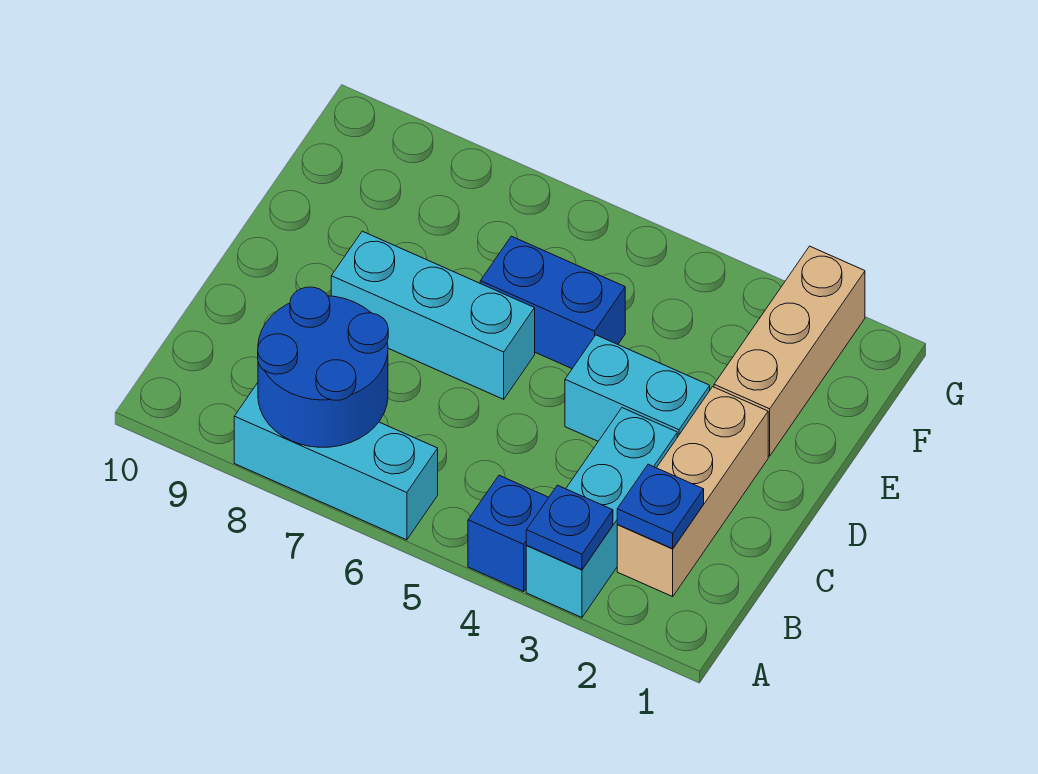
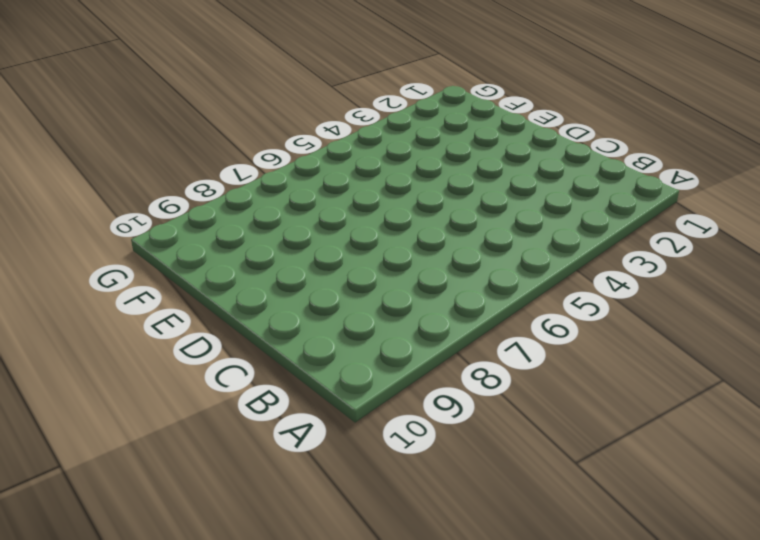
none -> cyan 1x3 brick [526,408,677,617]
none -> blue 1x1 brick [468,475,549,592]

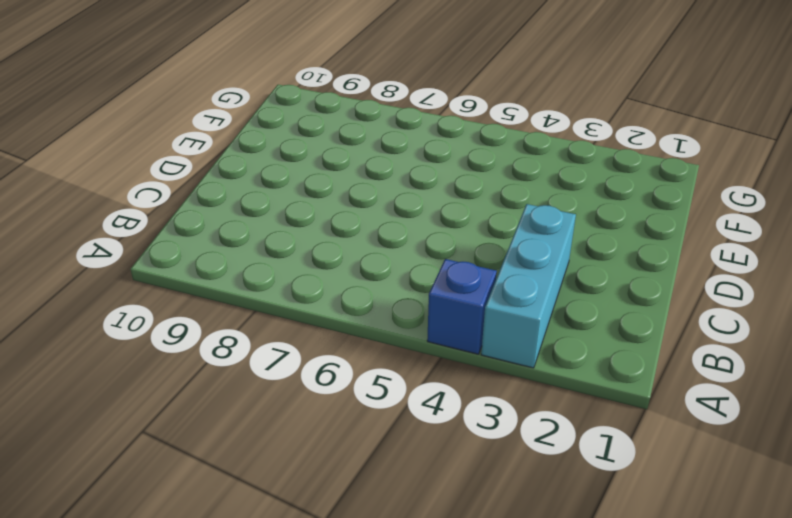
none -> cyan 1x3 brick [234,383,438,540]
none -> tan 1x3 brick [617,387,768,597]

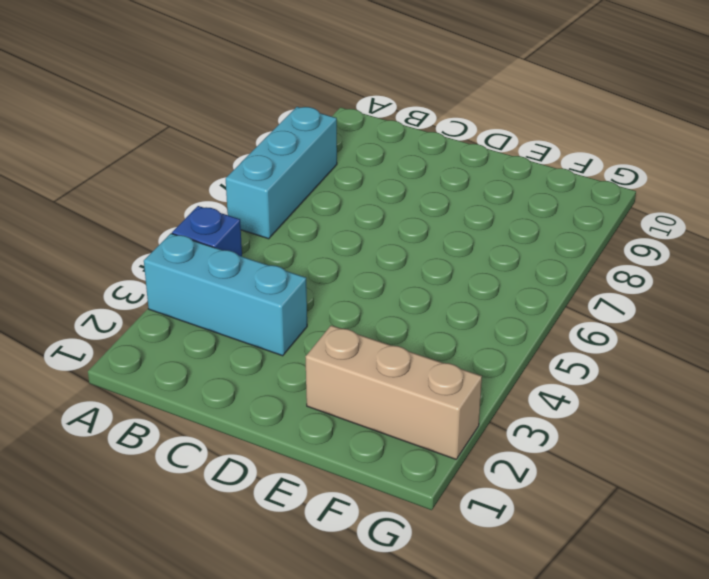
none -> tan 1x3 brick [617,387,768,597]
none -> cyan 1x2 brick [565,335,710,441]

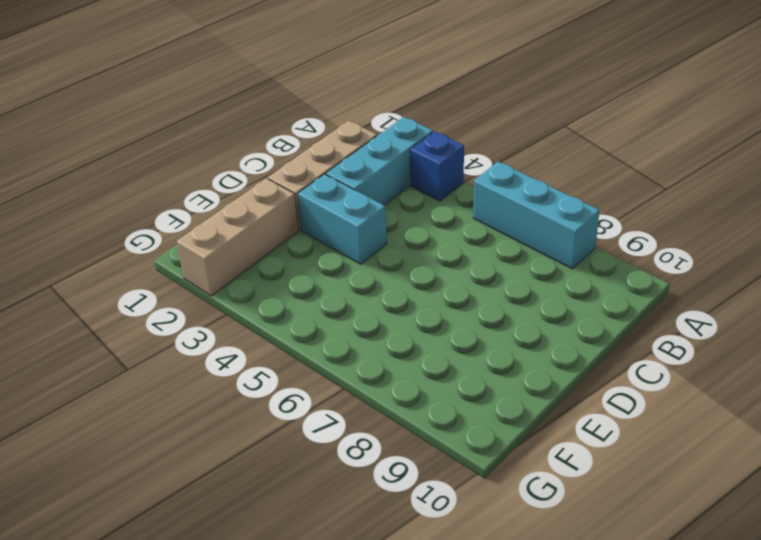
none -> cyan 1x3 brick [331,231,535,399]
none -> blue 1x2 brick [480,236,625,368]

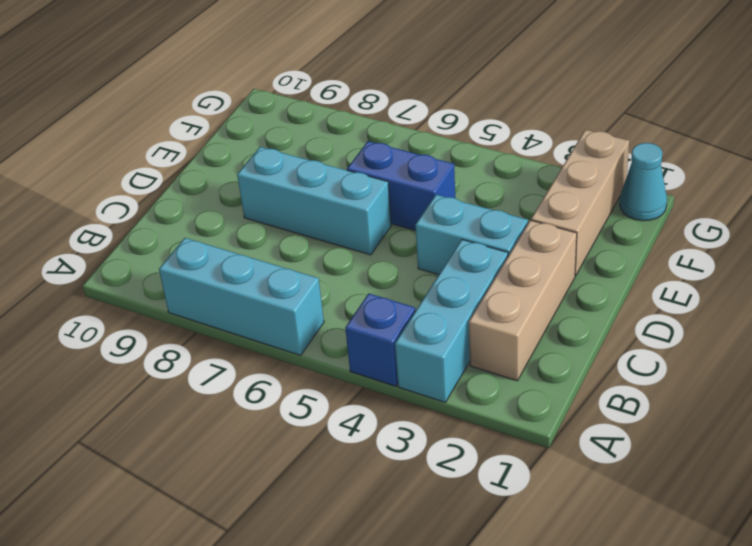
cyan 1x1 cone [619,143,667,221] -> none
none -> blue 1x1 plate [526,485,613,570]
none -> blue 2x2 round brick [258,287,388,447]

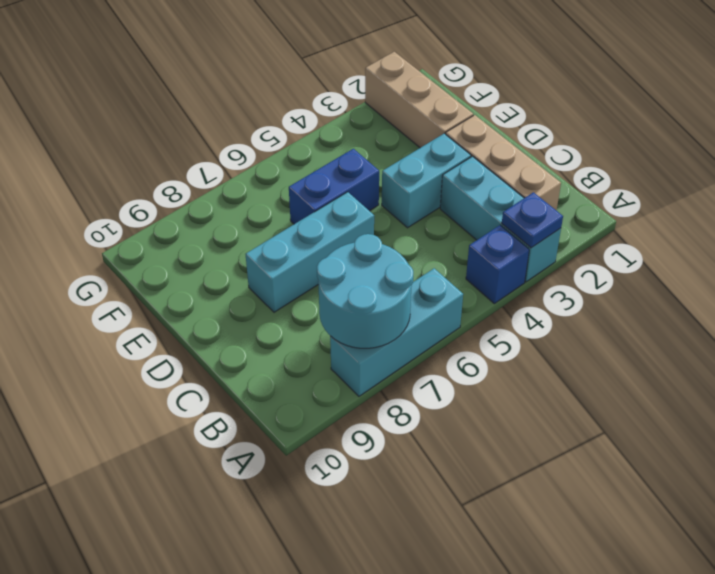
cyan 2x2 round brick [317,234,413,348] -> blue 2x2 round brick [258,287,388,447]
none -> blue 1x1 plate [617,464,704,549]

